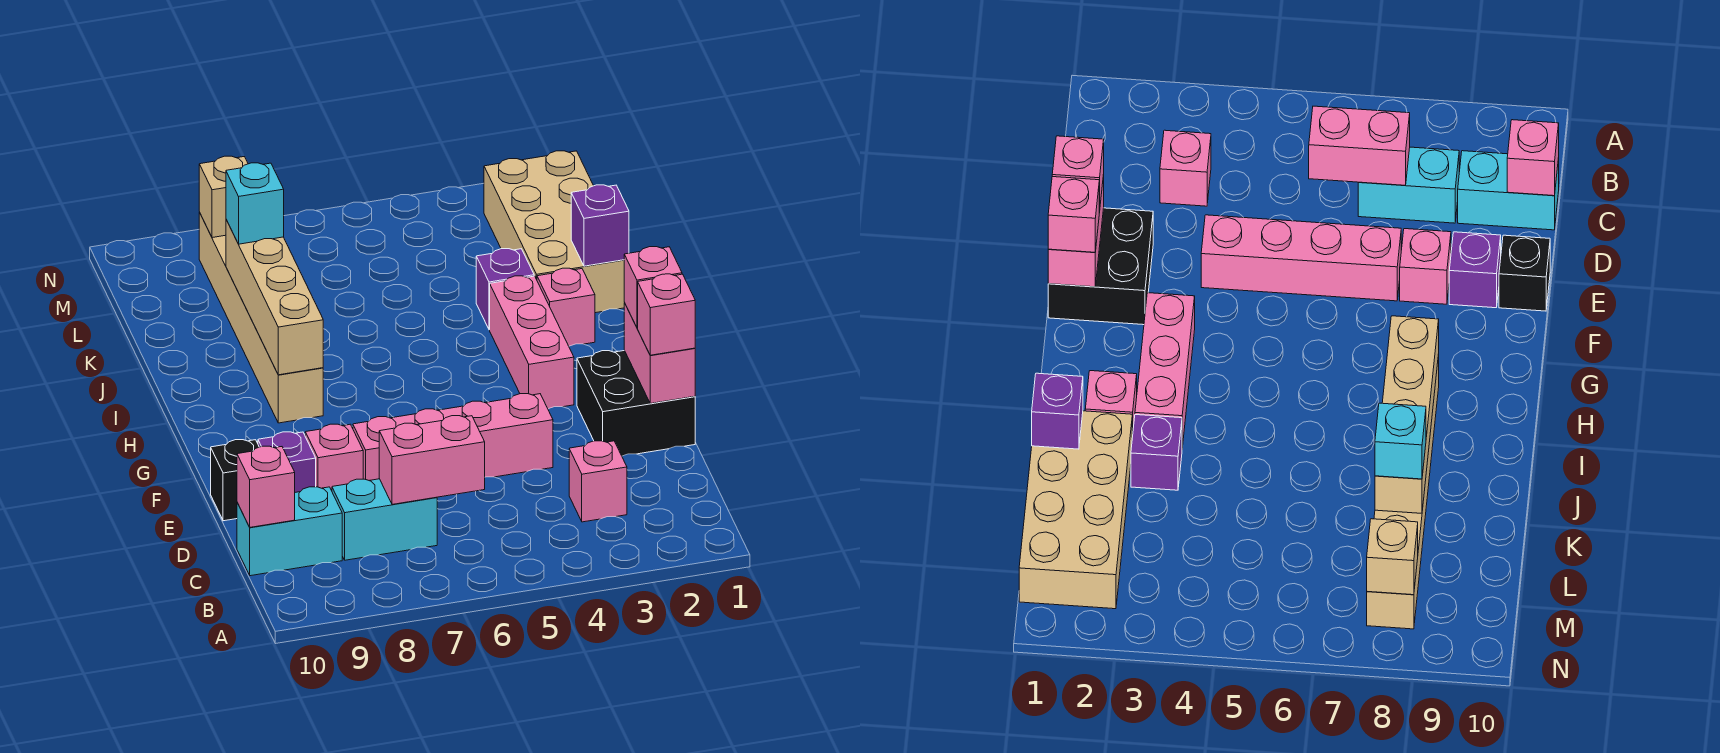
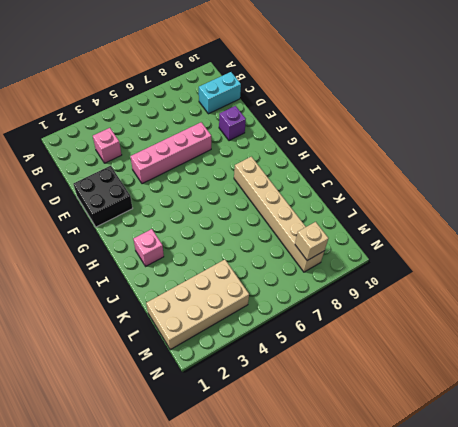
tan 2x4 brick [146,259,249,350] -> tan 2x4 brick turned to [484,151,625,313]
none -> cyan 1x2 brick [332,479,437,560]
none -> pink 1x1 brick [305,424,363,491]
none -> black 1x1 brick [211,440,259,521]

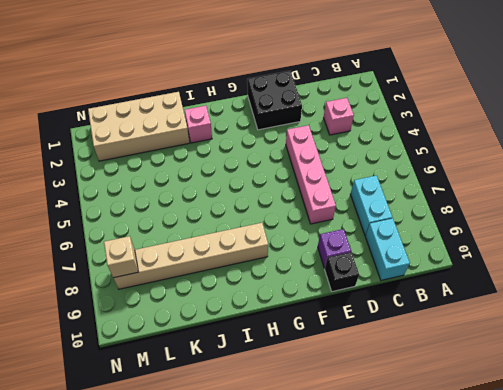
none -> pink 1x1 brick [305,424,363,491]
none -> pink 1x3 brick [490,276,574,409]
none -> purple 1x1 brick [476,249,534,330]

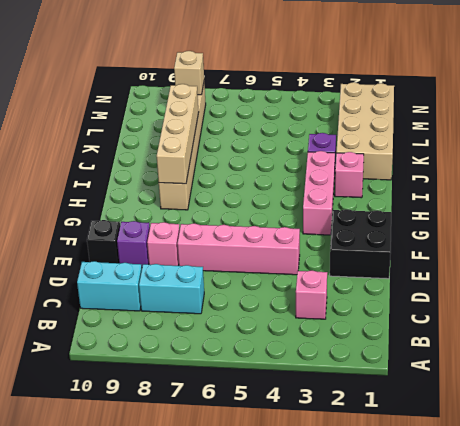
none -> pink 1x2 brick [379,416,485,504]
none -> pink 1x1 brick [237,446,295,527]
none -> pink 1x2 brick [624,303,695,404]

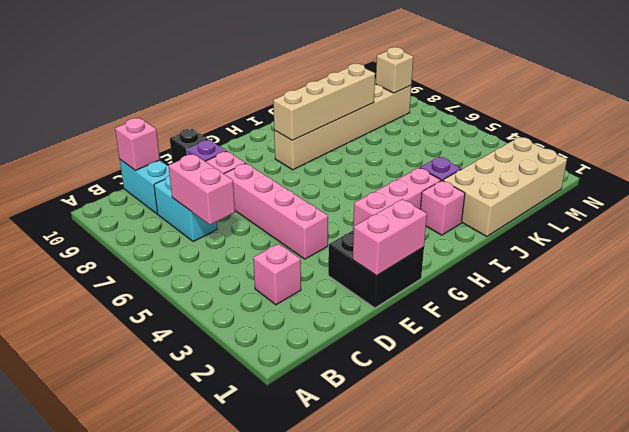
none -> purple 1x1 brick [571,185,629,266]
none -> pink 1x1 brick [638,274,695,355]
none -> pink 1x1 brick [624,247,682,328]

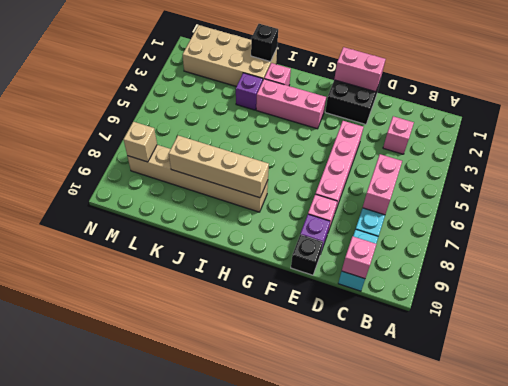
black 1x1 brick [251,24,278,62] -> purple 1x1 brick [571,185,629,266]
none -> pink 1x1 brick [638,274,695,355]
none -> pink 1x1 brick [624,247,682,328]
none -> cyan 1x1 brick [226,163,284,244]

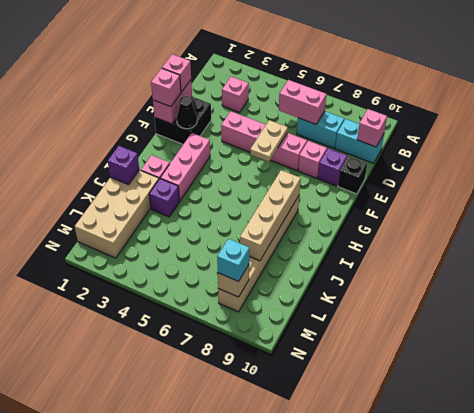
tan 1x2 plate [250,120,288,162] -> none
black 1x1 cone [177,96,197,129] -> none
cyan 1x1 brick [217,239,250,281] -> cyan 1x1 brick moved to [226,163,284,244]

